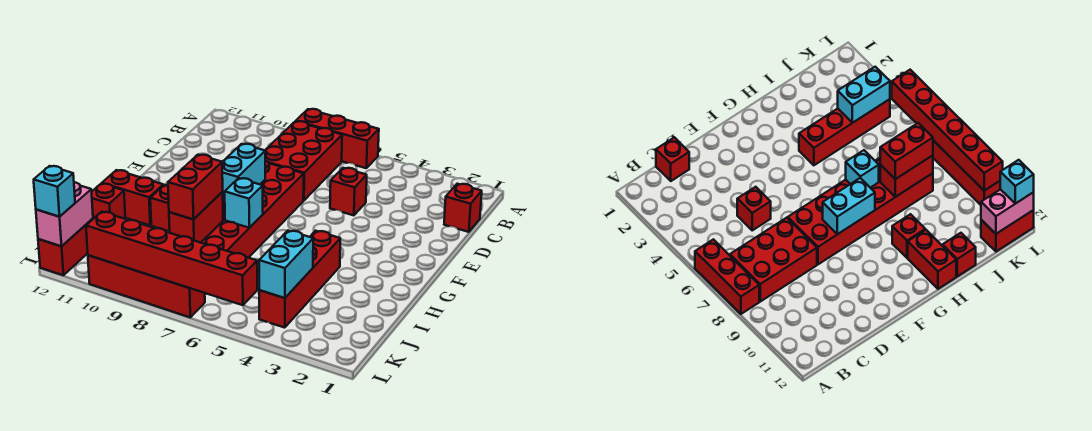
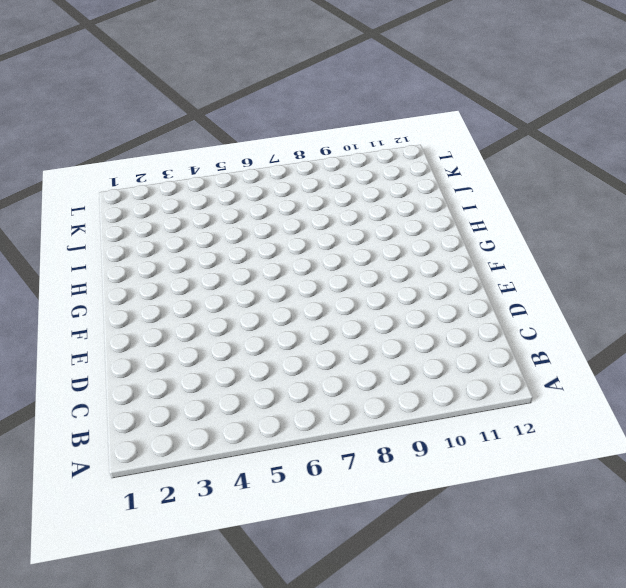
none -> red 1x3 brick [296,109,379,168]
none -> red 2x3 brick [265,121,342,201]
none -> red 1x1 brick [444,184,482,232]

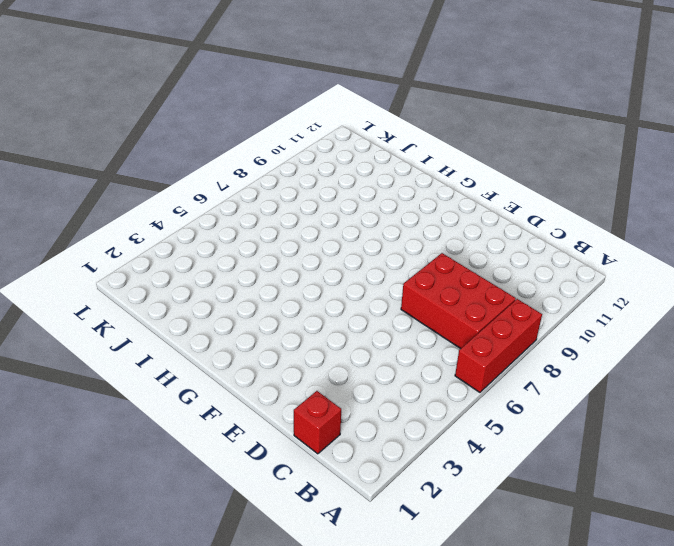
none -> red 1x1 brick [330,168,367,215]
none -> red 2x6 brick [201,160,304,258]
none -> red 1x4 brick [259,231,340,328]

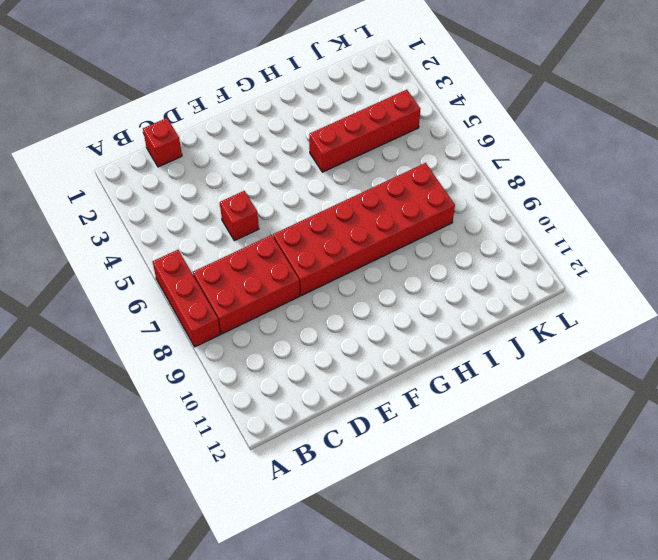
none -> red 1x1 brick [150,185,170,232]
none -> red 1x2 brick [102,170,163,225]
none -> red 1x1 brick [92,184,125,219]

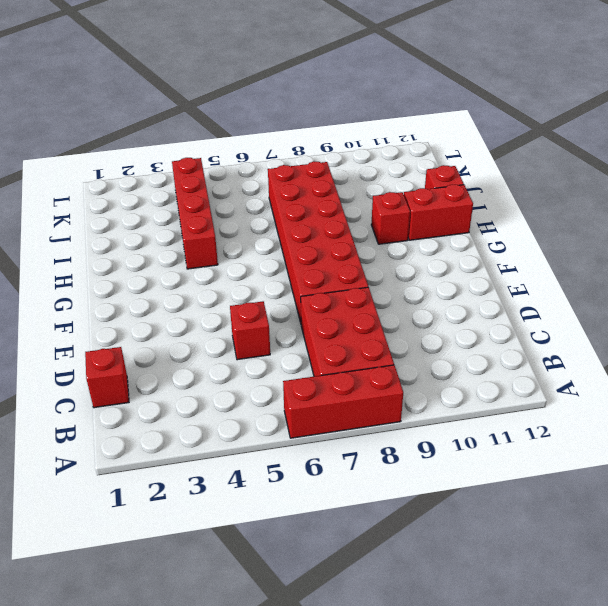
none -> red 1x2 brick [38,219,93,275]
none -> red 1x4 brick [88,255,205,317]
none -> cyan 1x2 brick [222,144,265,201]

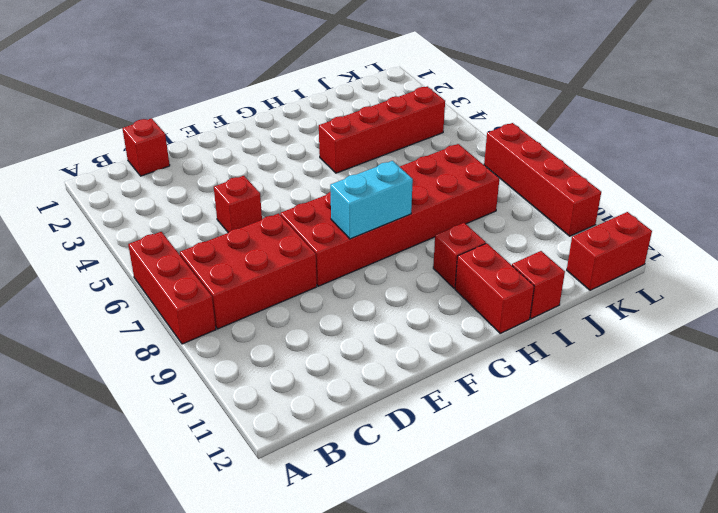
none -> cyan 1x1 brick [225,178,263,228]
none -> red 1x2 brick [169,192,223,243]
none -> cyan 1x2 brick [259,231,313,298]

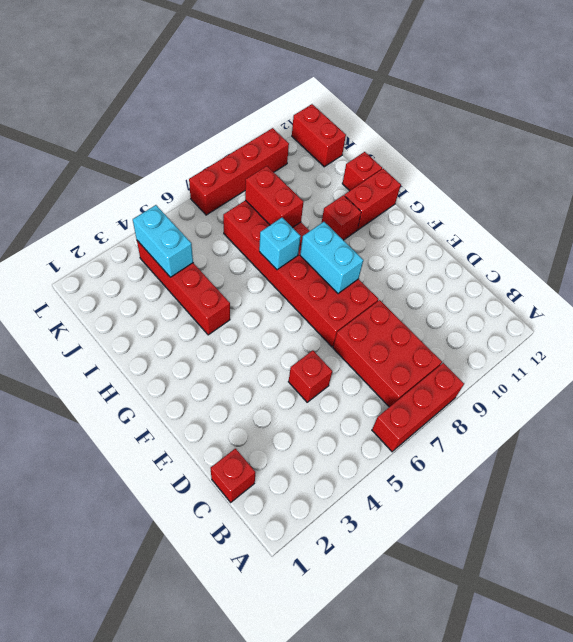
none -> pink 1x2 brick [36,182,93,246]
none -> red 1x6 brick [86,212,257,305]
none -> red 1x2 brick [168,155,223,219]

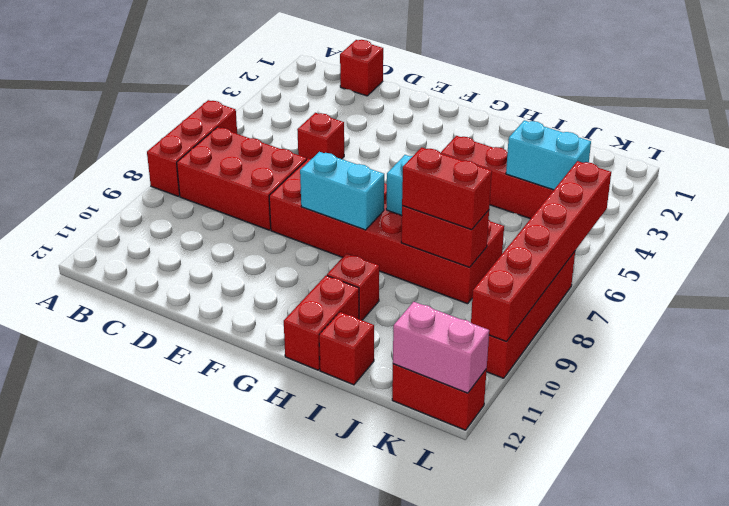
none -> cyan 1x1 brick [34,166,75,217]

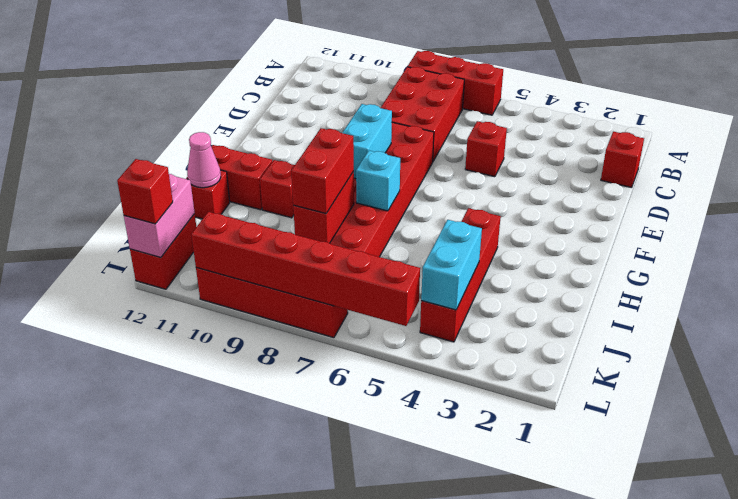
pink 1x1 cone [187,132,221,188] -> none
red 1x1 brick [117,159,173,224] -> cyan 1x1 brick [34,166,75,217]

